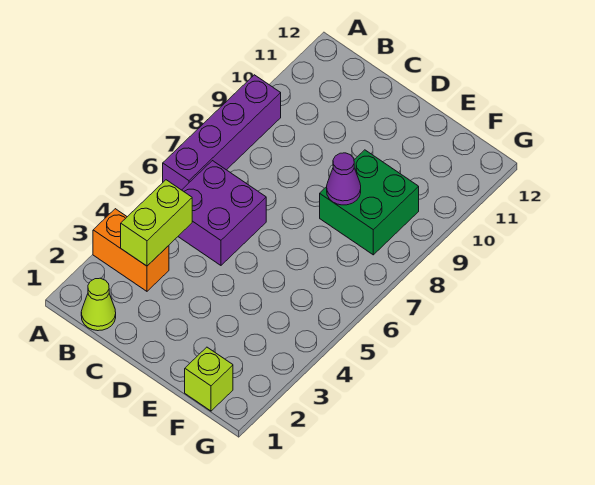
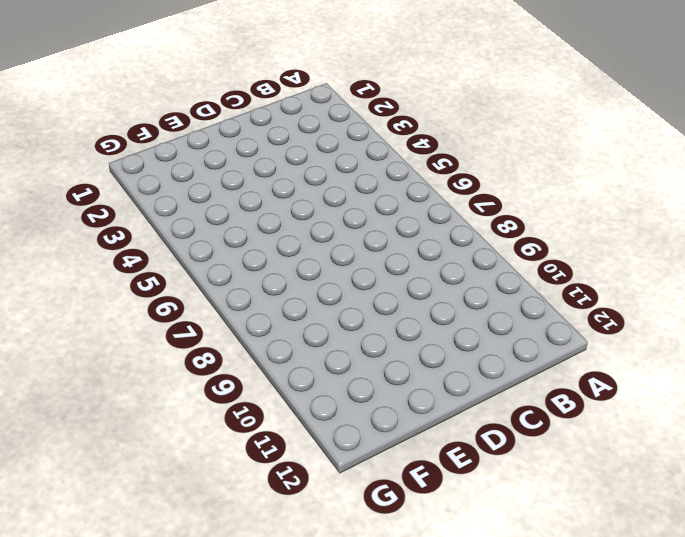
none -> orange 1x2 brick [93,209,169,291]
none -> purple 1x4 brick [163,75,281,190]

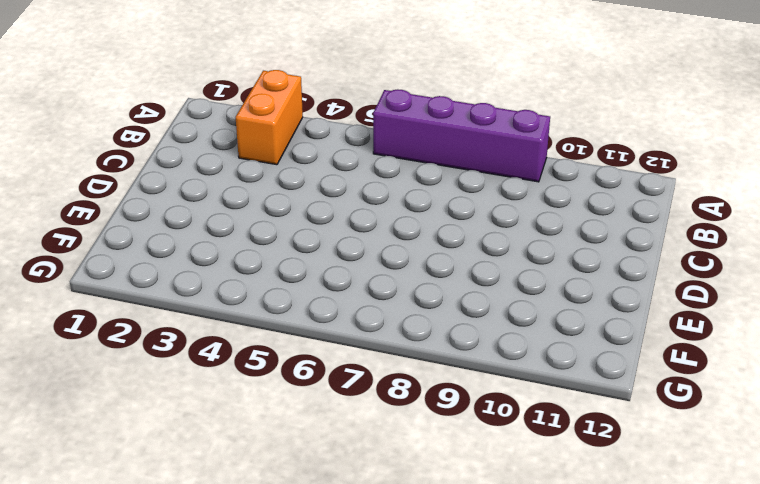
none -> lime 1x1 cone [81,278,116,331]
none -> purple 2x2 brick [178,161,266,265]

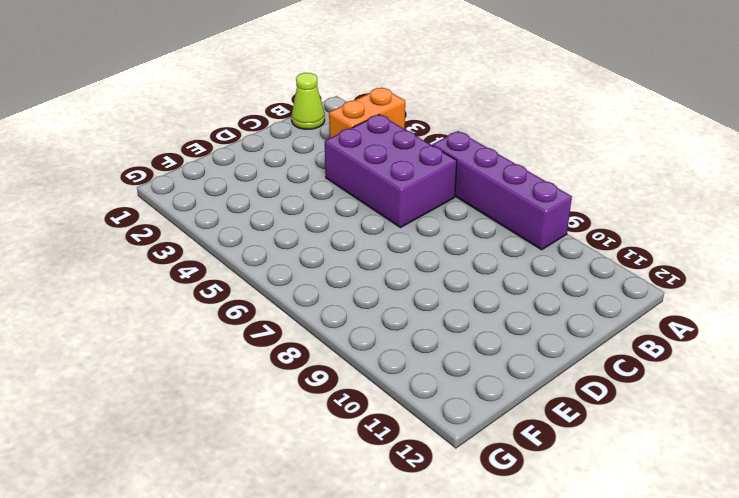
purple 2x3 brick [325,114,457,228] -> purple 2x2 brick [178,161,266,265]
none -> green 2x2 brick [320,150,419,255]
none -> lime 1x1 brick [185,347,233,411]

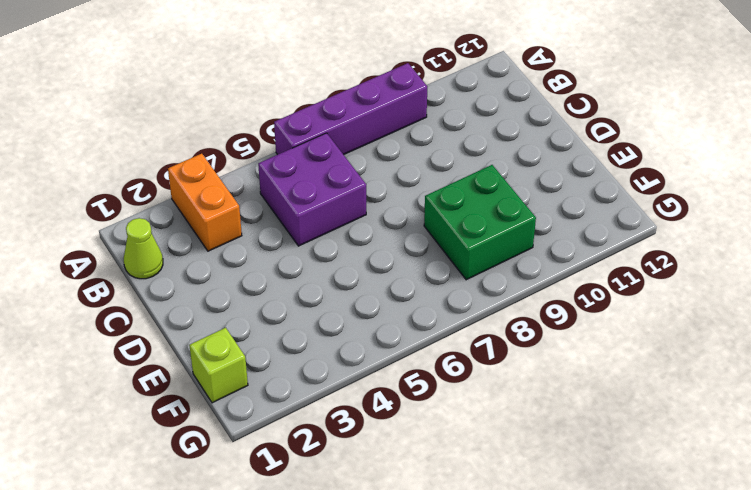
none -> lime 1x2 brick [121,180,192,266]
none -> purple 1x1 cone [327,153,361,205]

